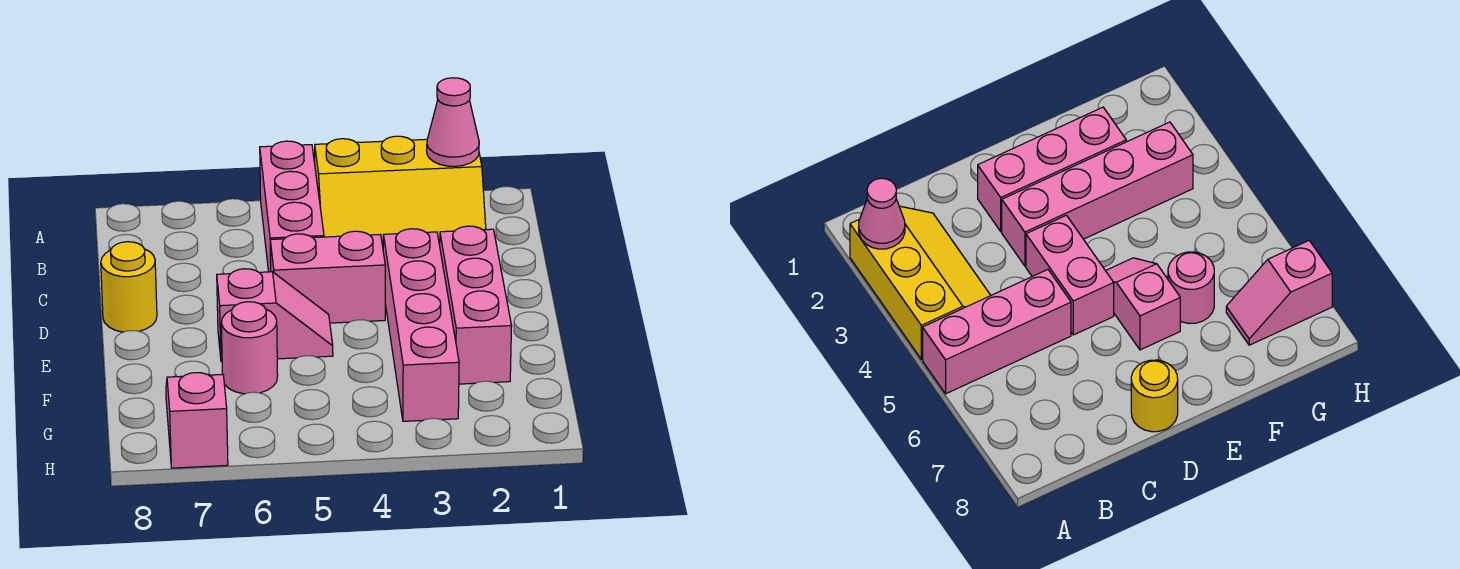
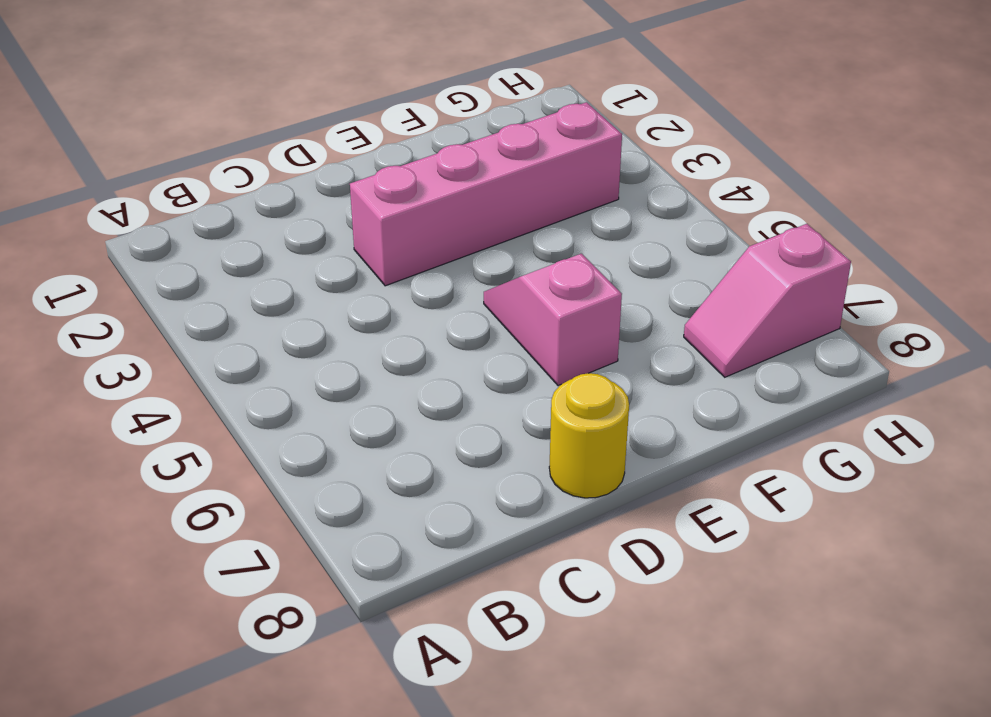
none -> yellow 2x3 slope [315,136,486,246]
none -> pink 1x3 brick [260,141,324,272]

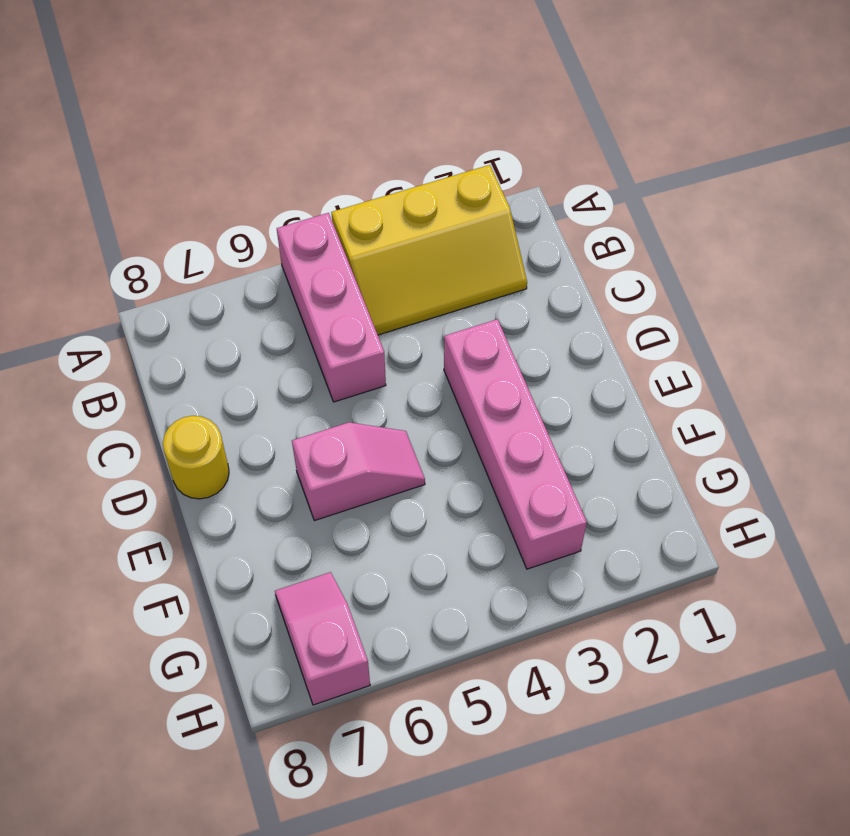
none -> pink 1x3 brick [439,226,512,384]
none -> pink 1x2 brick [270,231,385,323]

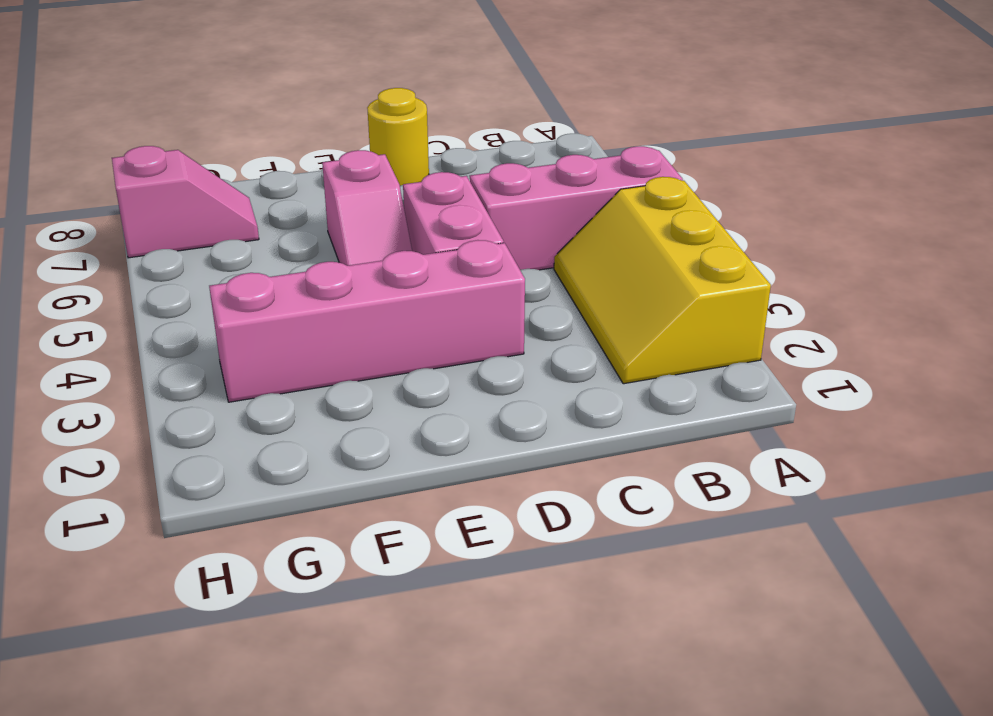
none -> pink 1x3 brick [439,226,512,384]
none -> pink 1x1 round brick [221,302,278,394]

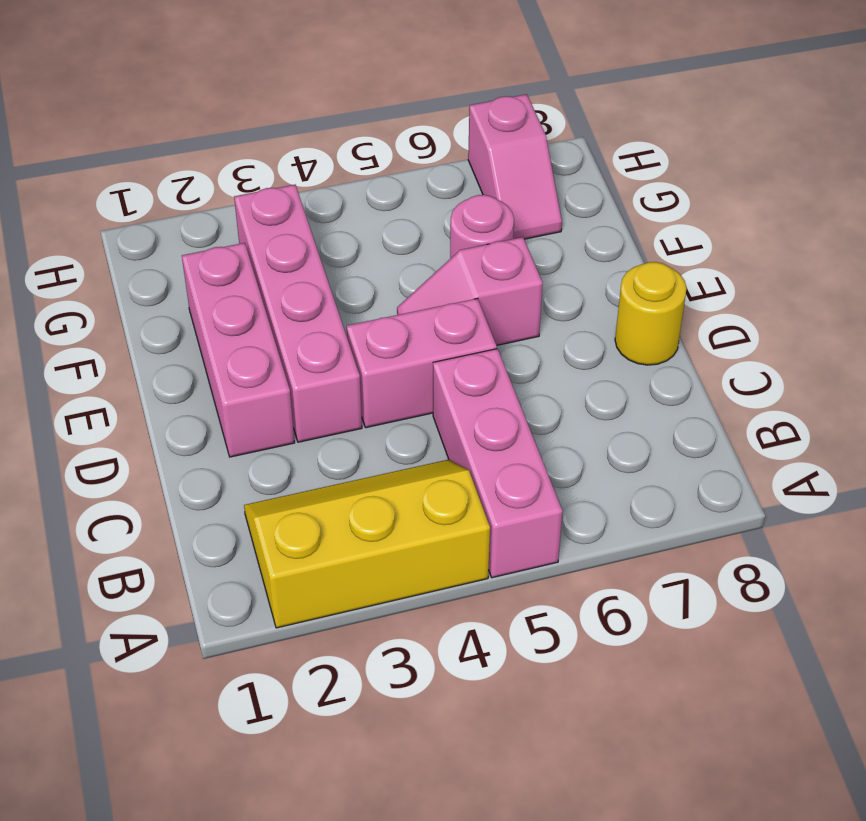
none -> pink 1x1 cone [427,78,479,166]

